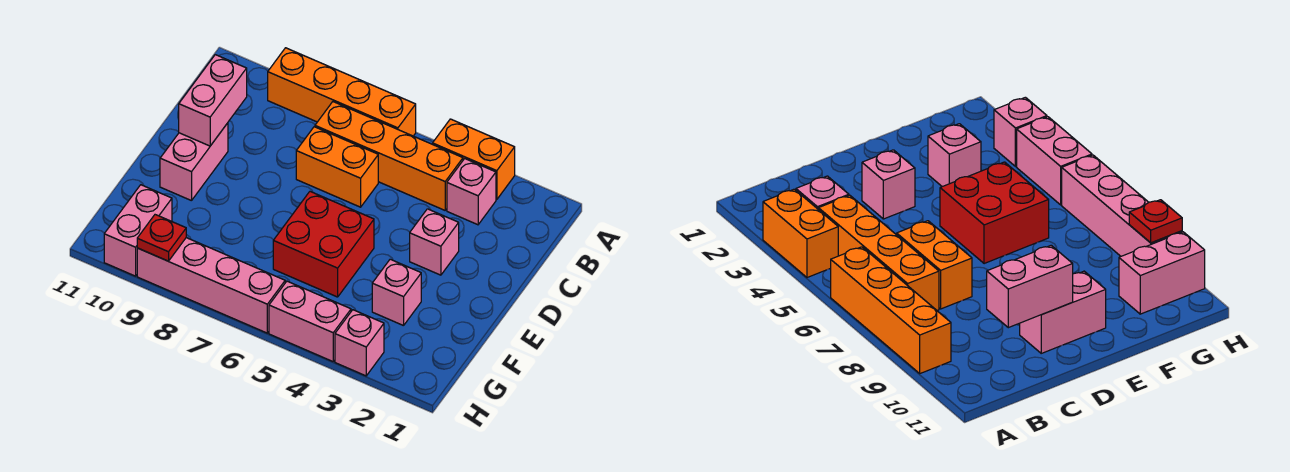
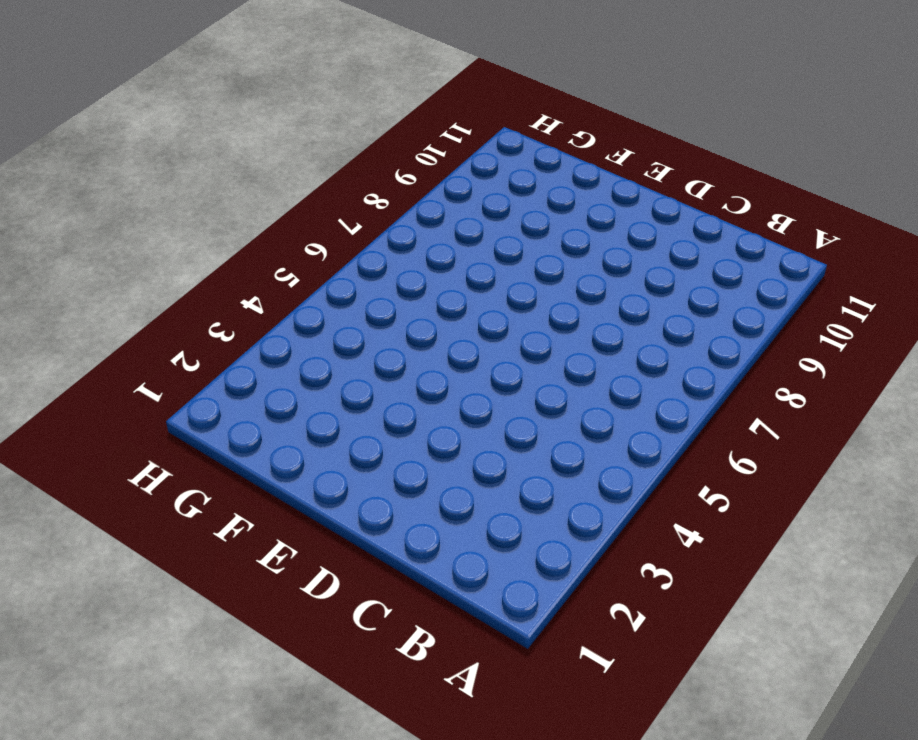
none -> orange 1x2 brick [433,119,515,200]
none -> orange 1x4 brick [268,48,416,136]
none -> pink 1x1 brick [447,159,496,225]

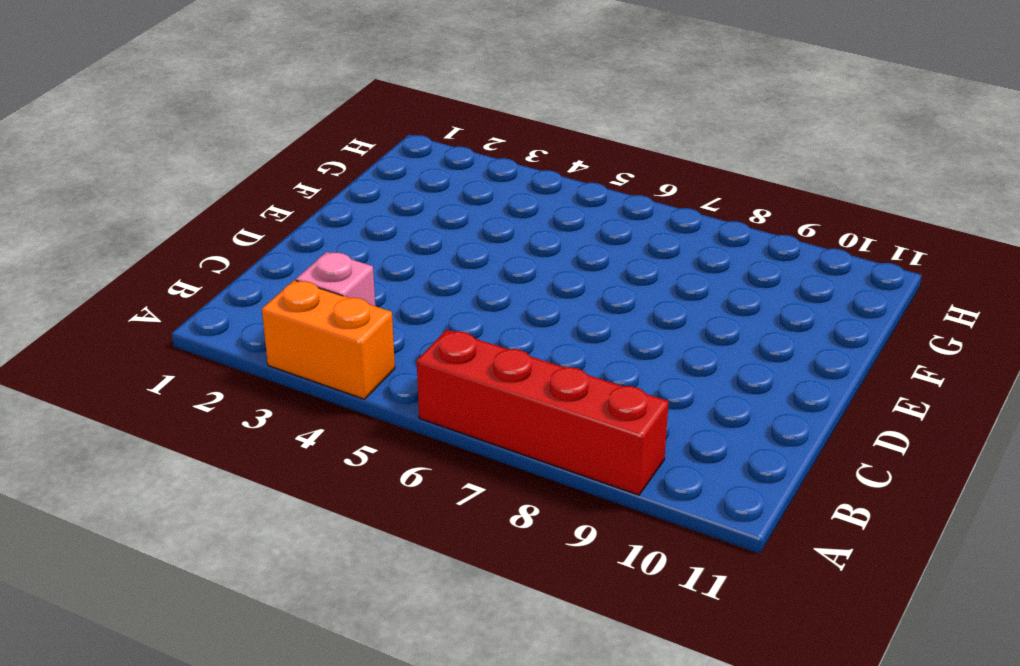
red 1x4 brick [417,330,669,495] -> orange 1x4 brick [268,48,416,136]
none -> orange 1x4 brick [315,102,463,210]
none -> orange 1x2 brick [296,127,378,207]
none -> pink 1x1 brick [410,209,459,275]

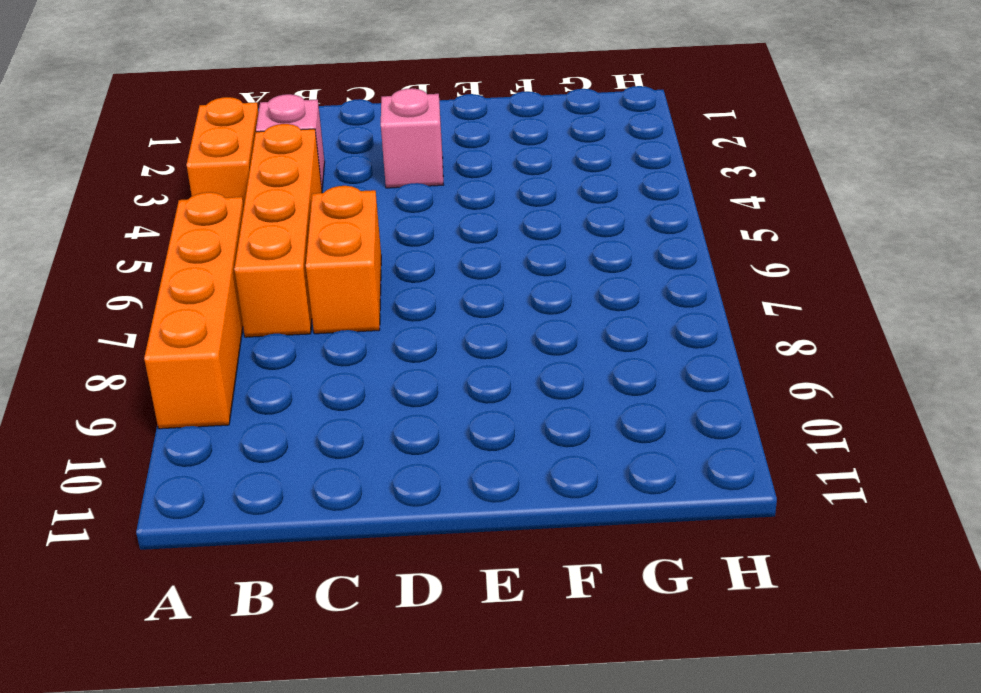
none -> pink 1x2 brick [160,123,228,201]
none -> red 2x2 brick [273,192,374,297]
none -> pink 1x1 brick [372,259,421,326]

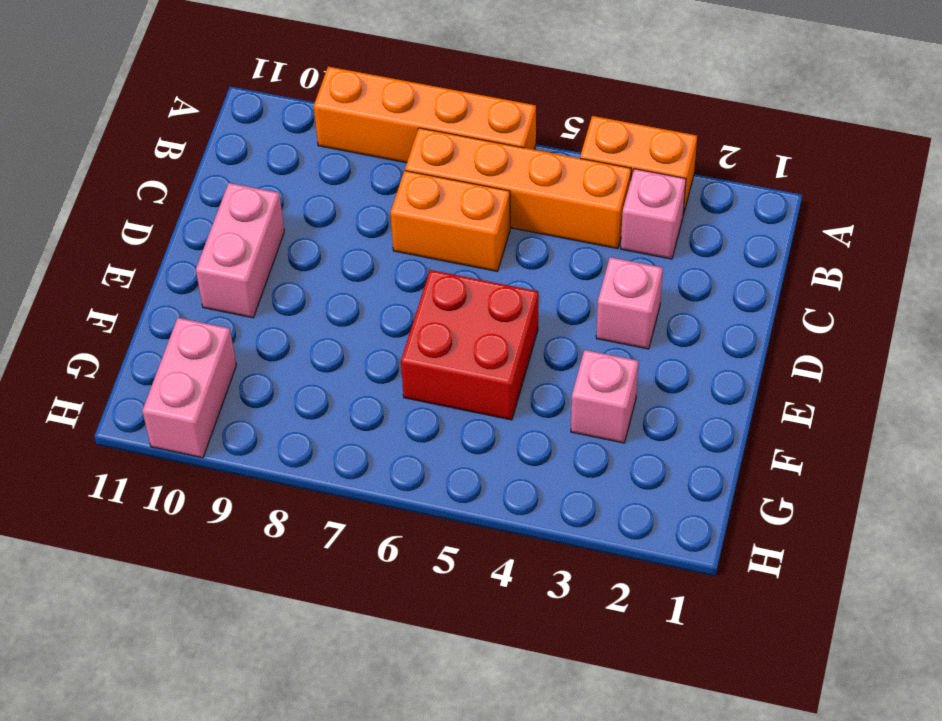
none -> pink 1x1 brick [335,310,384,376]
none -> pink 1x2 brick [269,281,351,361]
none -> pink 1x4 brick [137,238,285,333]

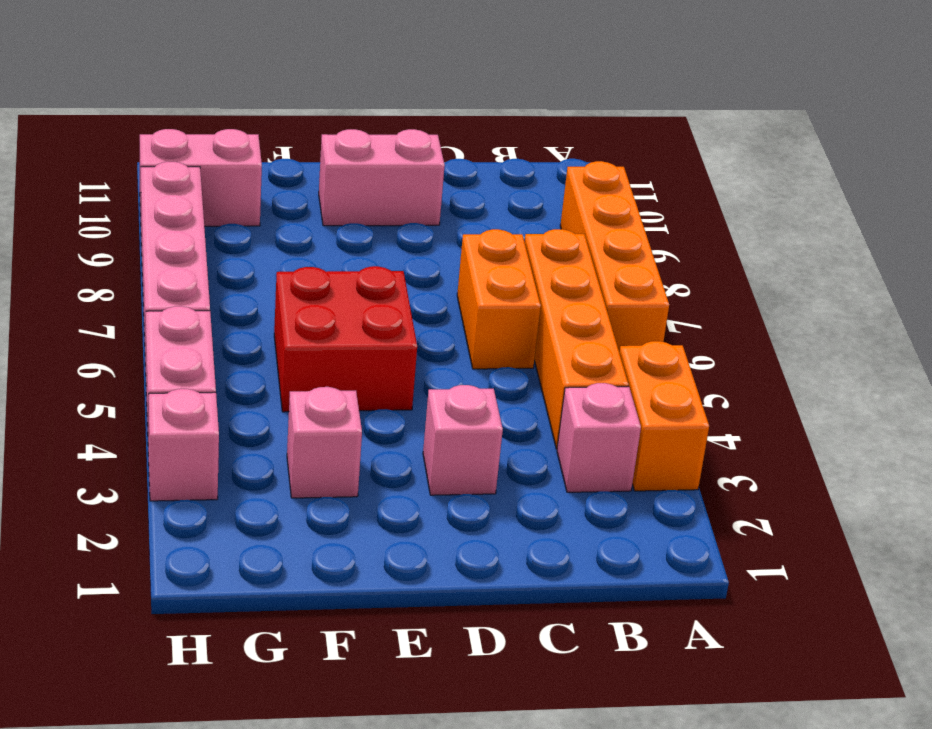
none -> pink 1x2 brick [179,55,247,146]
none -> red 1x1 plate [137,215,186,261]

